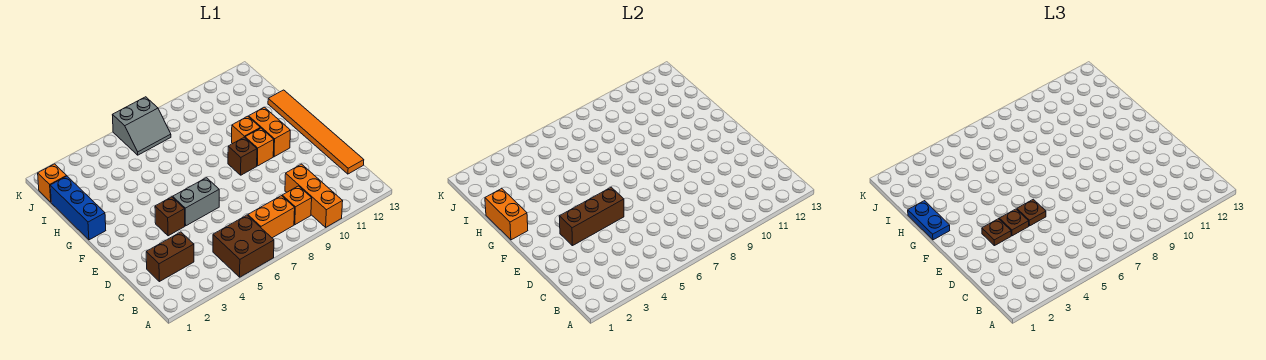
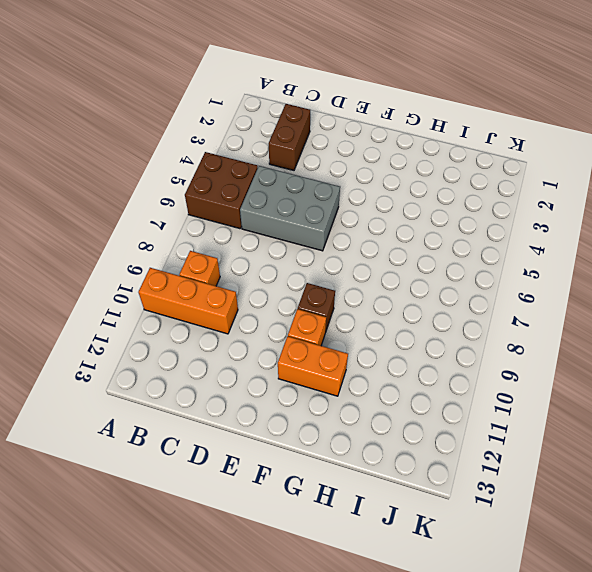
grey 2x3 brick [240,166,340,251] -> grey 1x2 brick [173,178,219,226]
none -> orange 1x2 brick [248,196,295,238]
none -> orange 1x6 tile [268,90,364,174]
none -> brown 1x1 brick [155,197,185,236]

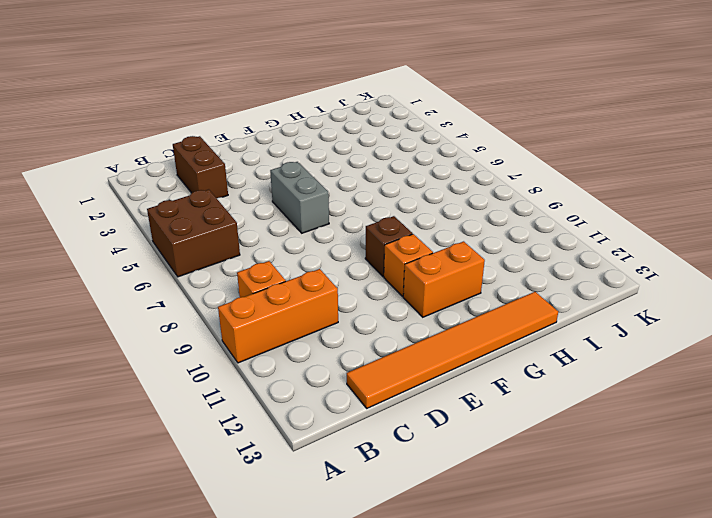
none -> orange 1x2 brick [248,196,295,238]
none -> brown 1x1 brick [155,197,185,236]
none -> blue 1x3 brick [50,176,106,240]

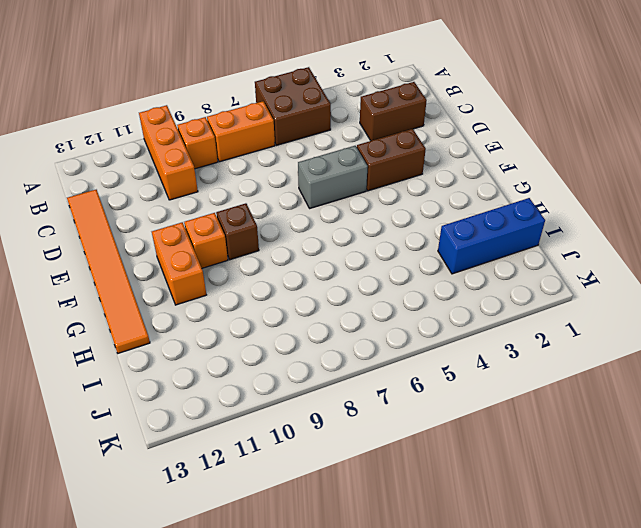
brown 1x2 brick [357,129,426,191] -> brown 1x1 brick [155,197,185,236]
blue 1x3 brick [438,198,545,274] -> blue 1x3 brick turned to [50,176,106,240]
none -> orange 1x1 brick [232,116,260,144]
none -> orange 1x1 brick [38,164,66,202]
none -> grey 2x2 slope [113,97,171,155]

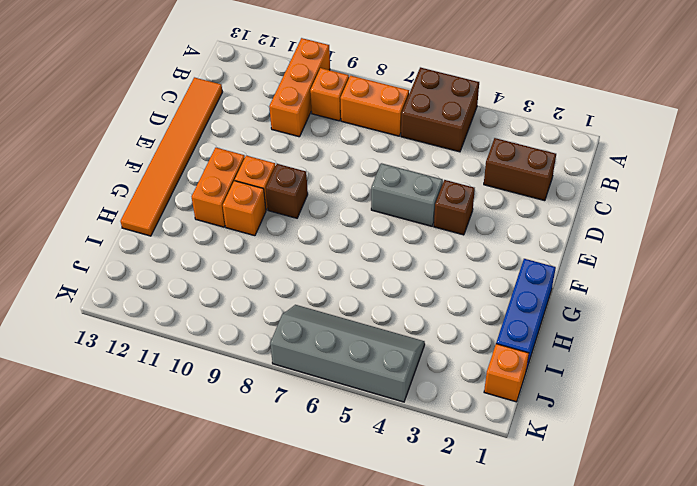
grey 2x4 slope [270,305,425,402] -> grey 2x2 slope [113,97,171,155]
none -> brown 1x3 brick [559,187,624,246]
none -> orange 1x2 brick [485,189,528,240]
none -> brown 1x1 plate [982,219,1011,246]

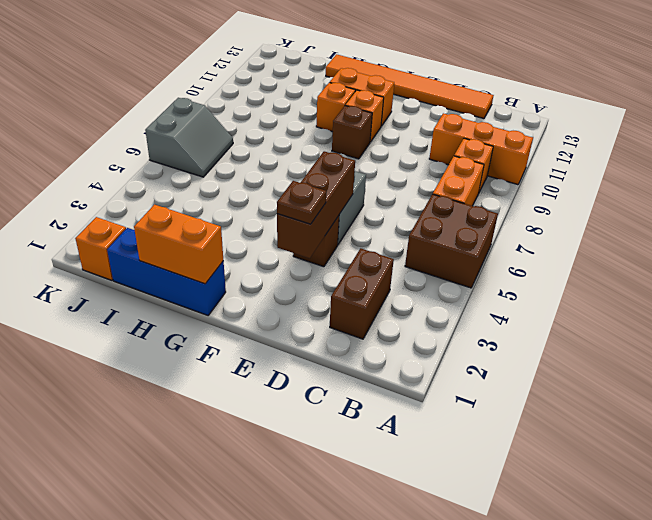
none -> brown 1x1 plate [999,209,1029,236]
none -> brown 1x1 plate [1017,199,1046,226]
none -> blue 1x2 plate [908,201,950,240]

